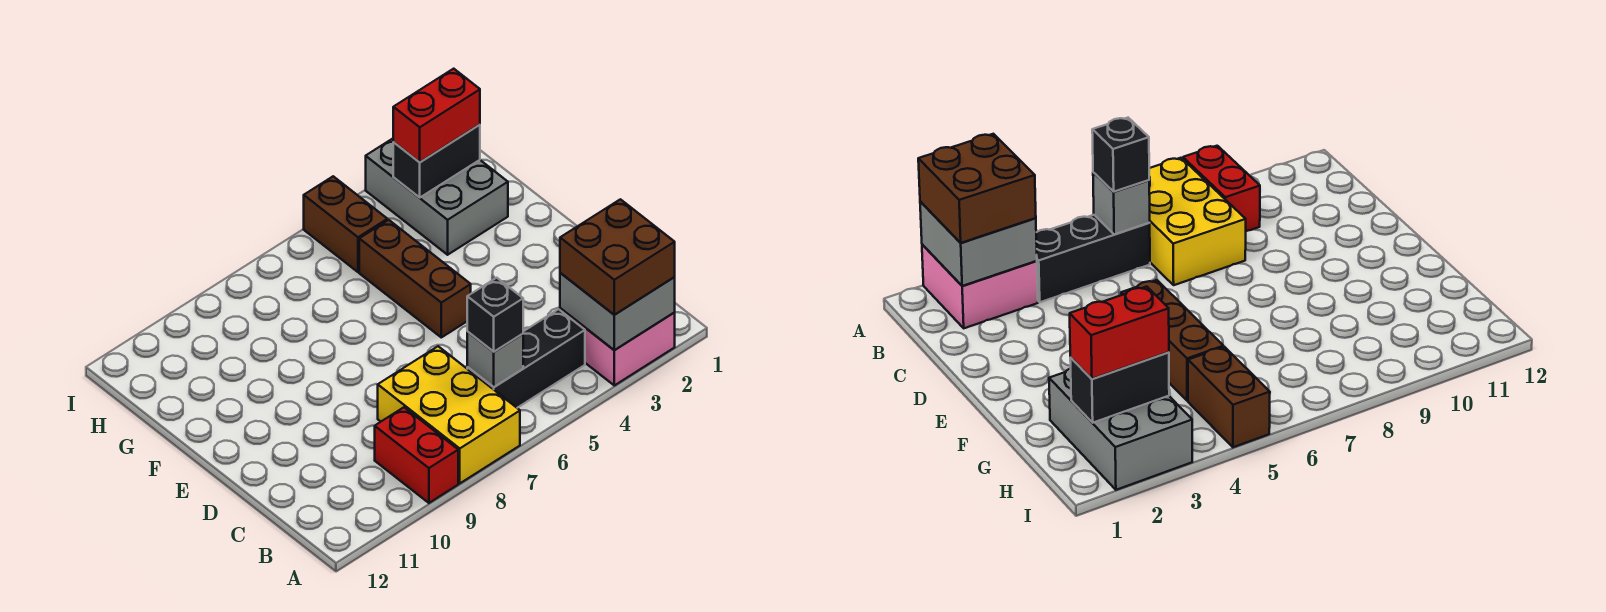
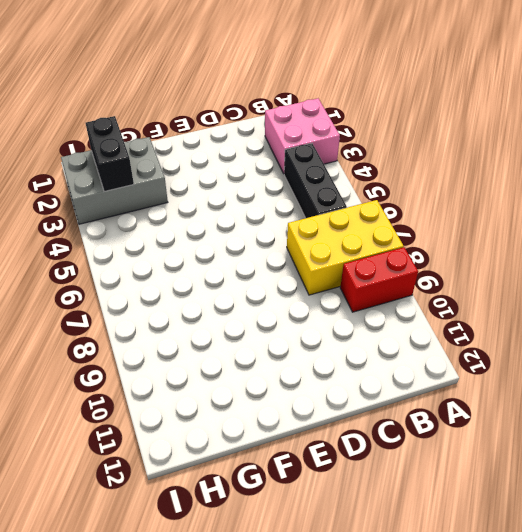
none -> brown 1x3 brick [359,220,471,337]
none -> brown 1x2 brick [304,176,387,272]
none -> grey 2x2 brick [560,273,675,350]

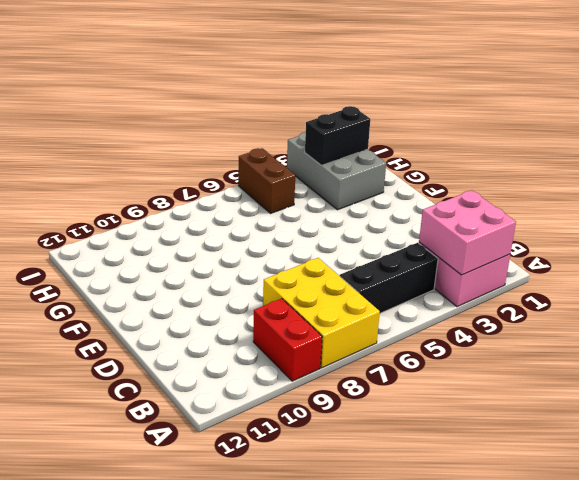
pink 2x2 brick [419,190,516,275] -> grey 2x2 brick [560,273,675,350]
none -> brown 1x3 brick [359,220,471,337]
none -> grey 1x1 brick [467,332,523,387]
none -> brown 2x2 brick [560,199,675,315]

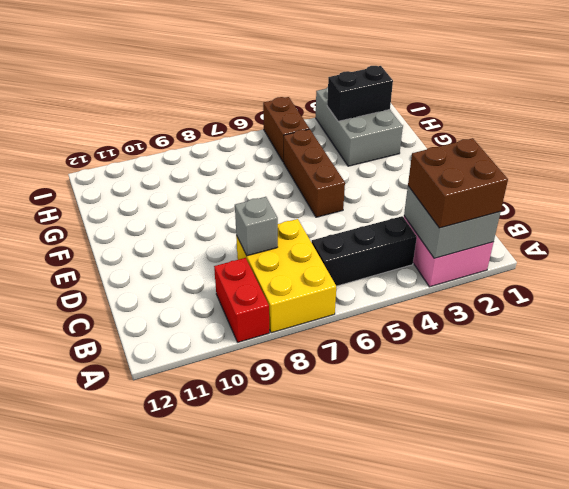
grey 1x1 brick [235,197,278,256] -> grey 1x1 brick moved to [467,332,523,387]
none -> black 1x1 brick [467,278,523,352]
none -> red 1x2 brick [393,69,480,162]

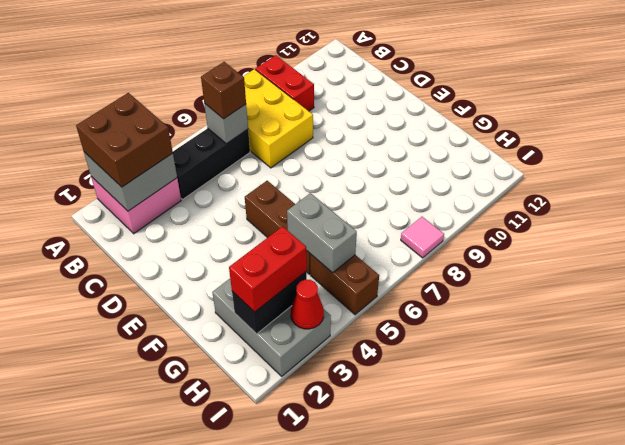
brown 1x1 brick [201,62,246,119] -> black 1x1 brick [467,278,523,352]
grey 1x2 brick [287,193,357,273] -> none
red 1x1 cone [291,280,324,329] -> none
pink 1x1 tile [401,217,444,258] -> none

